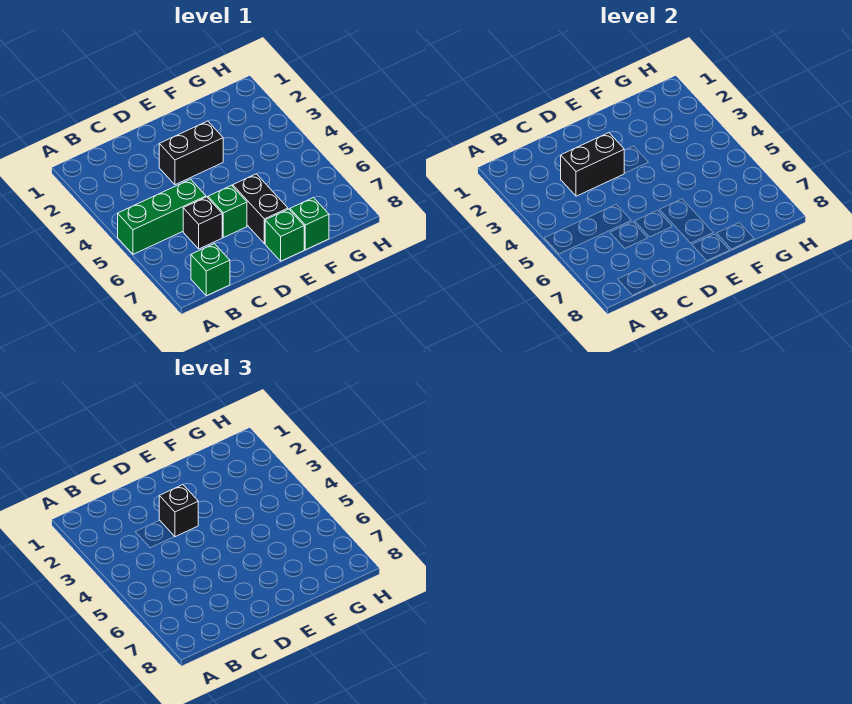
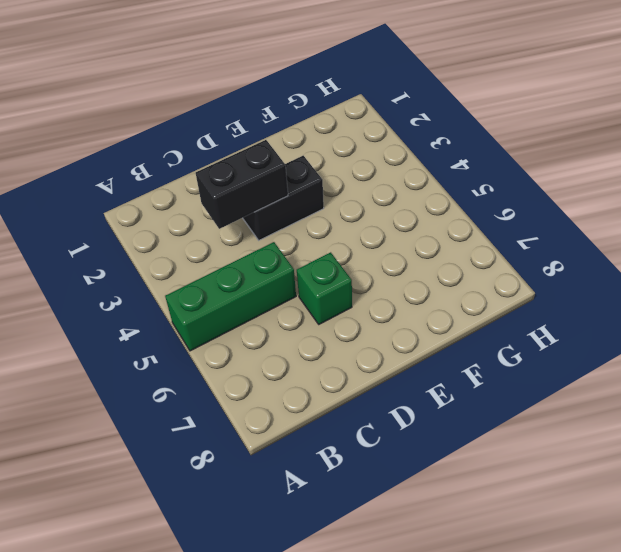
none -> green 1x1 brick [191,244,230,296]
none -> black 1x1 brick [183,197,222,249]

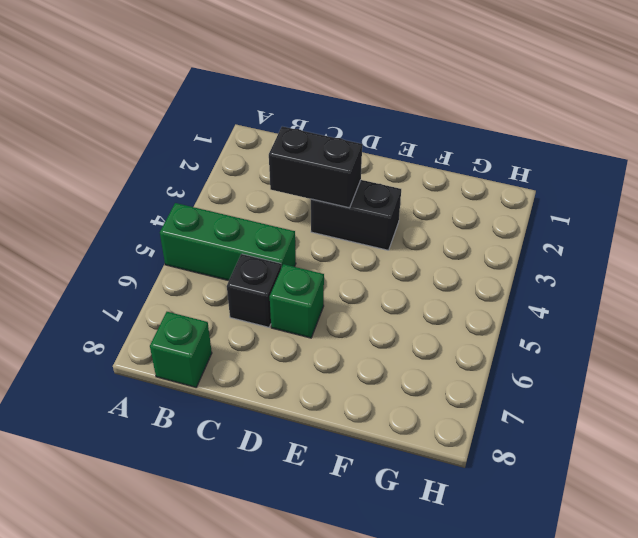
none -> black 1x2 brick [233,174,288,244]
none -> green 1x1 brick [265,209,304,261]

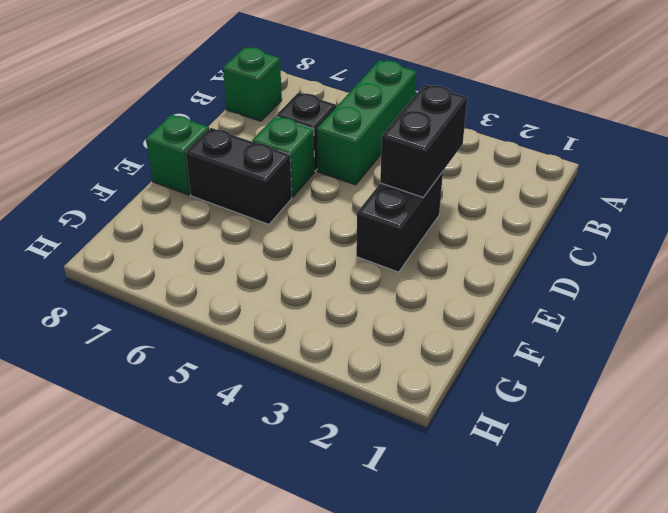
none -> green 1x1 brick [290,197,329,250]
none -> black 1x1 brick [159,485,198,537]

